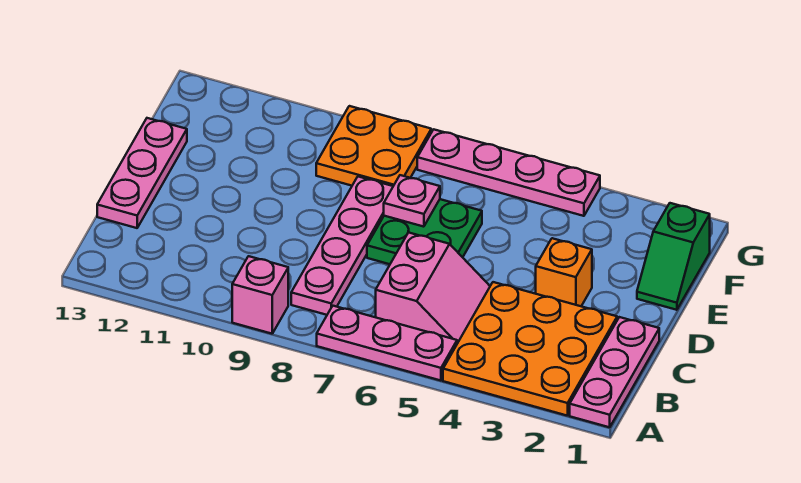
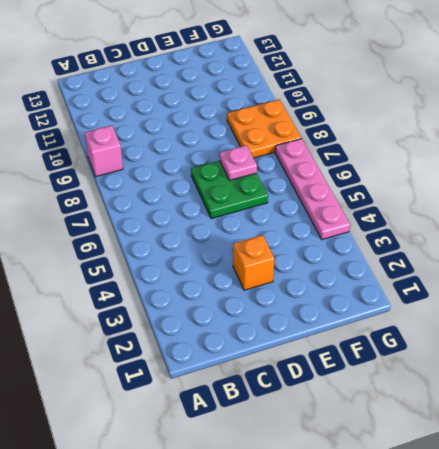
none -> pink 1x3 plate [570,317,659,427]
none -> orange 3x3 plate [443,282,617,416]
none -> pink 1x3 plate [317,306,457,381]

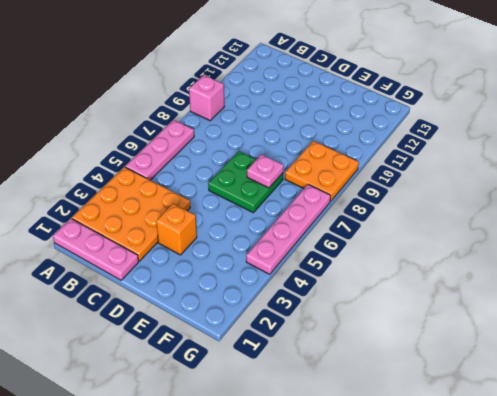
none -> pink 2x2 slope [376,232,490,343]
none -> pink 1x4 plate [291,177,393,315]
none -> pink 1x3 plate [97,118,187,228]

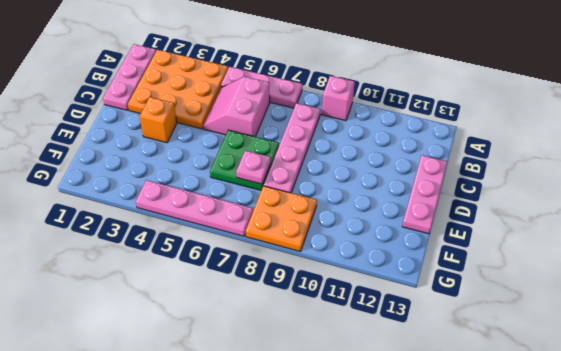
none -> green 1x2 slope [637,203,710,310]

